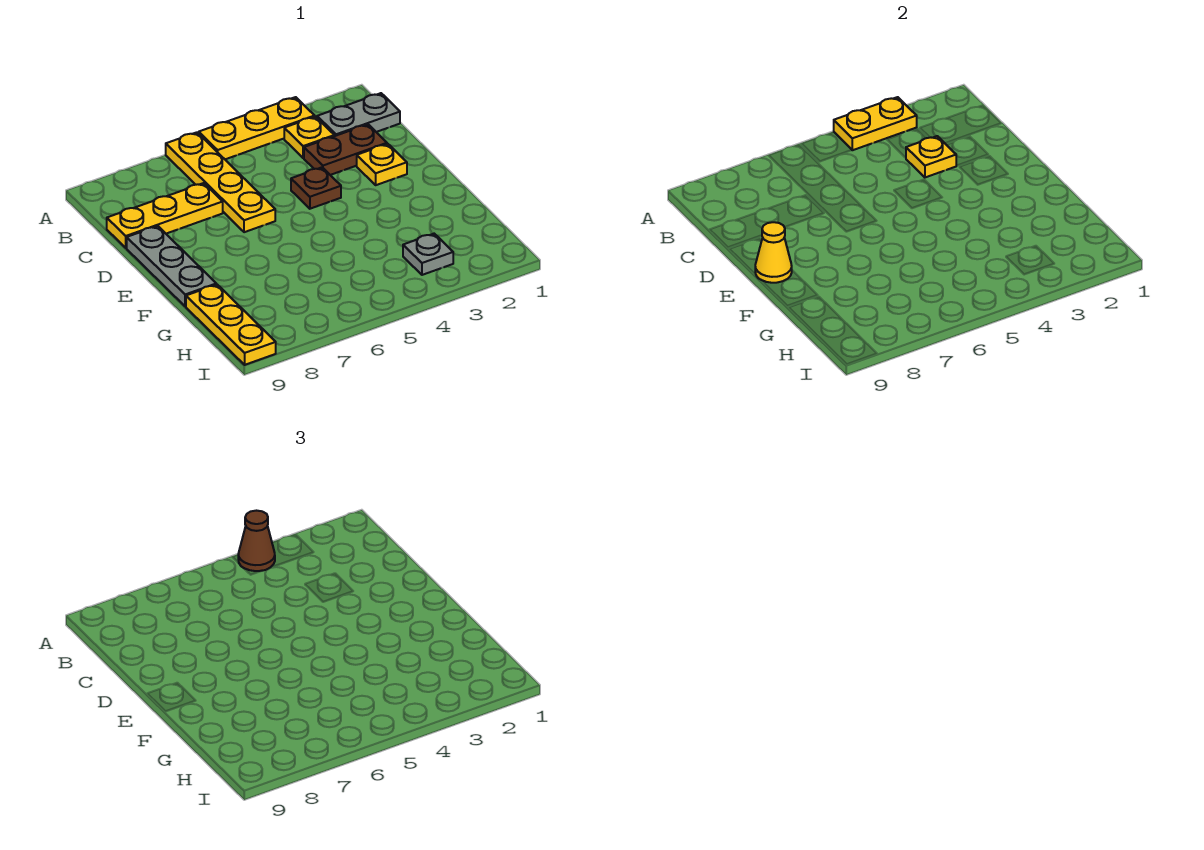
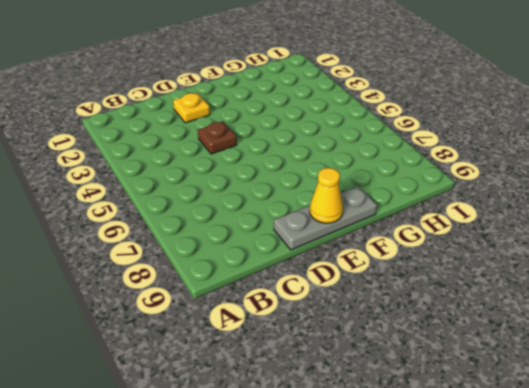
none -> yellow 1x3 plate [199,97,315,159]
none -> yellow 1x4 plate [166,132,275,232]
none -> grey 1x2 plate [317,93,400,136]

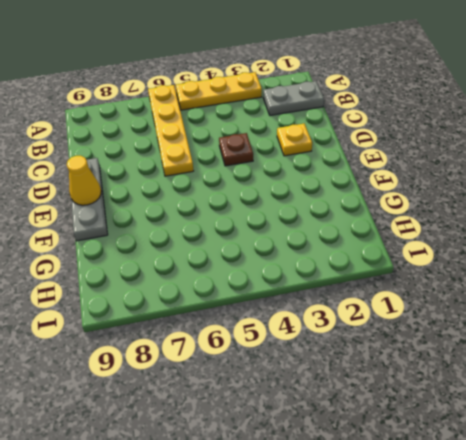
none -> yellow 1x1 plate [284,117,334,158]
none -> brown 1x2 plate [304,124,387,175]
none -> yellow 1x3 plate [107,183,223,248]

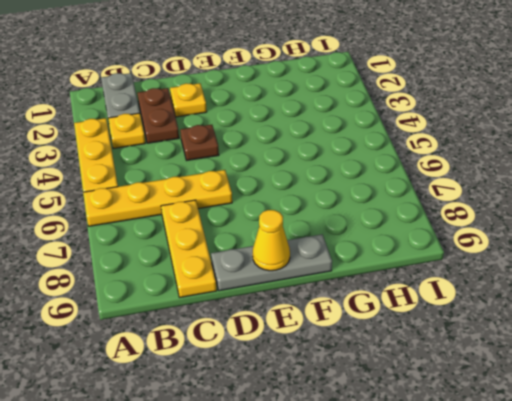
none -> yellow 1x3 plate [186,285,276,365]
none -> grey 1x1 plate [403,234,453,275]
none -> yellow 1x2 plate [834,97,917,150]

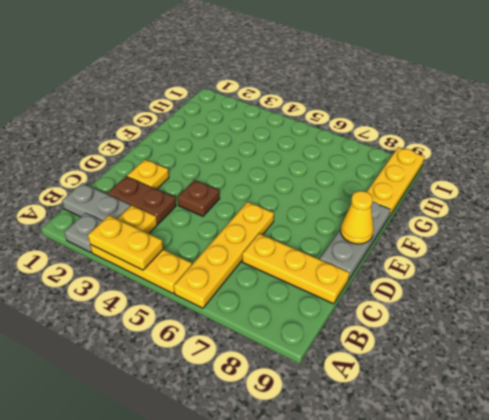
grey 1x1 plate [64,213,102,253] -> grey 1x1 plate moved to [403,234,453,275]
none -> yellow 1x1 plate [906,136,956,177]
none -> brown 1x1 cone [238,511,275,571]

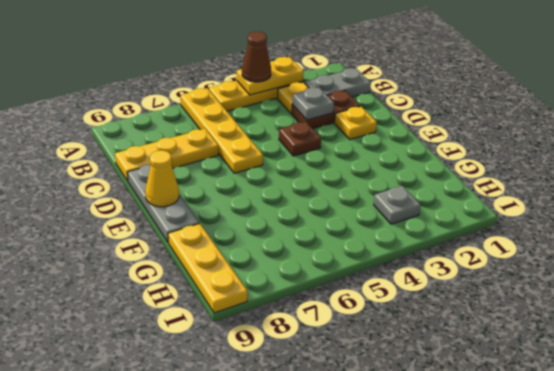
grey 1x1 plate [292,88,334,120] -> yellow 1x1 plate [906,136,956,177]

